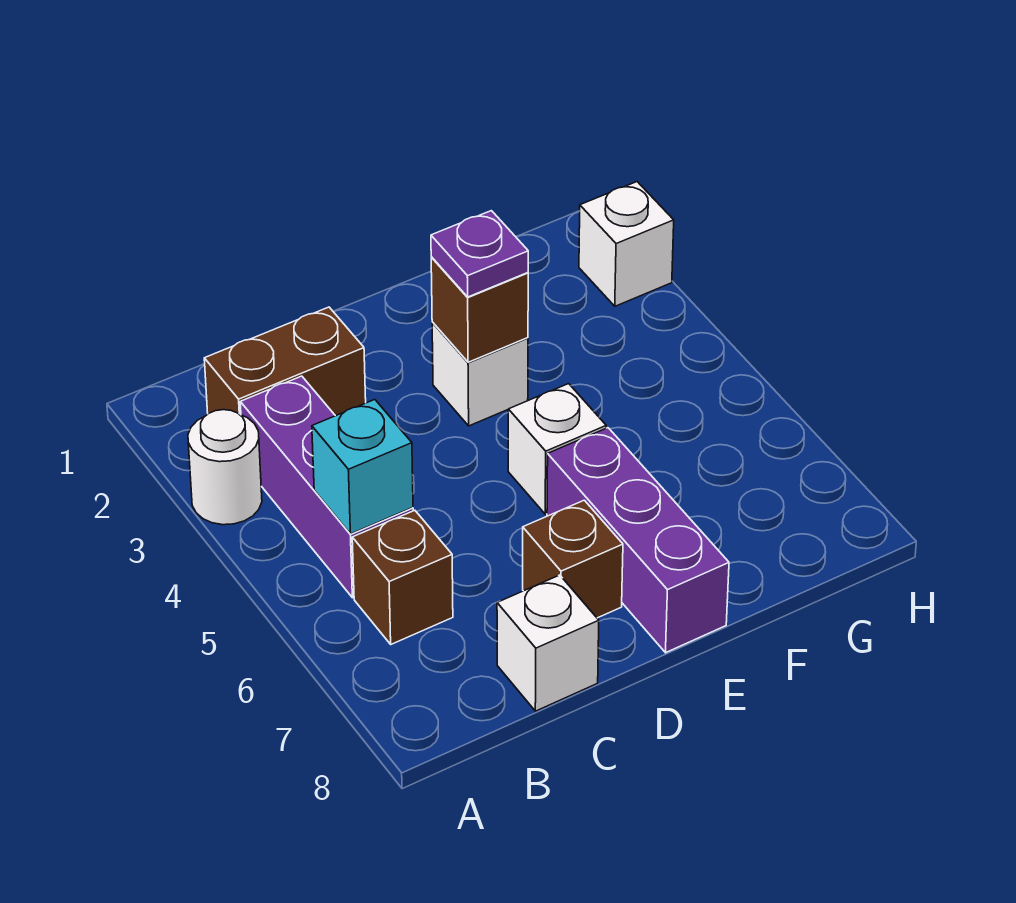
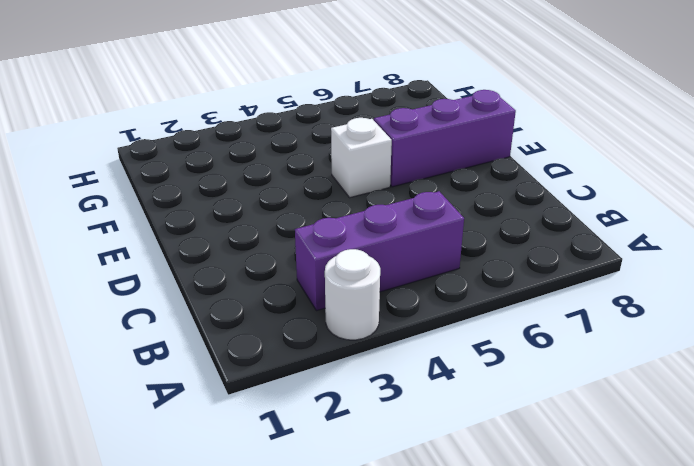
none -> brown 1x2 brick [204,307,366,416]
none -> brown 1x1 brick [352,510,453,644]
none -> white 1x1 brick [497,575,599,711]

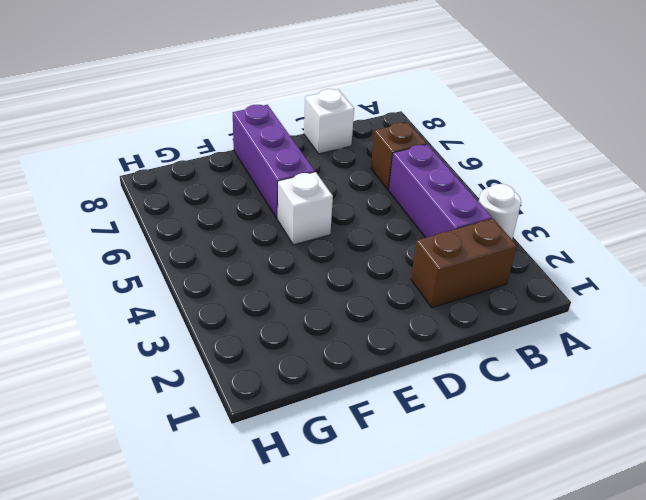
none -> brown 1x1 brick [523,500,623,618]
none -> white 1x1 brick [432,322,528,426]
none -> white 1x1 brick [579,182,674,306]

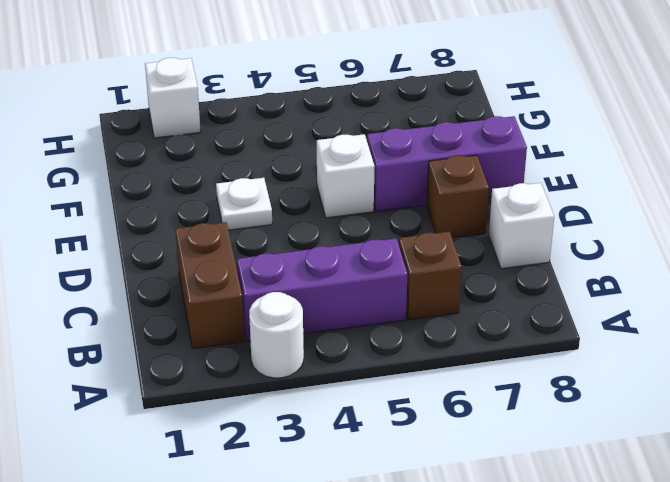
white 1x1 plate [216,178,272,230] -> white 1x1 brick [432,322,528,426]
none -> cyan 1x1 brick [312,400,413,534]
none -> brown 1x1 brick [431,257,528,362]
none -> purple 1x1 plate [431,211,528,297]

